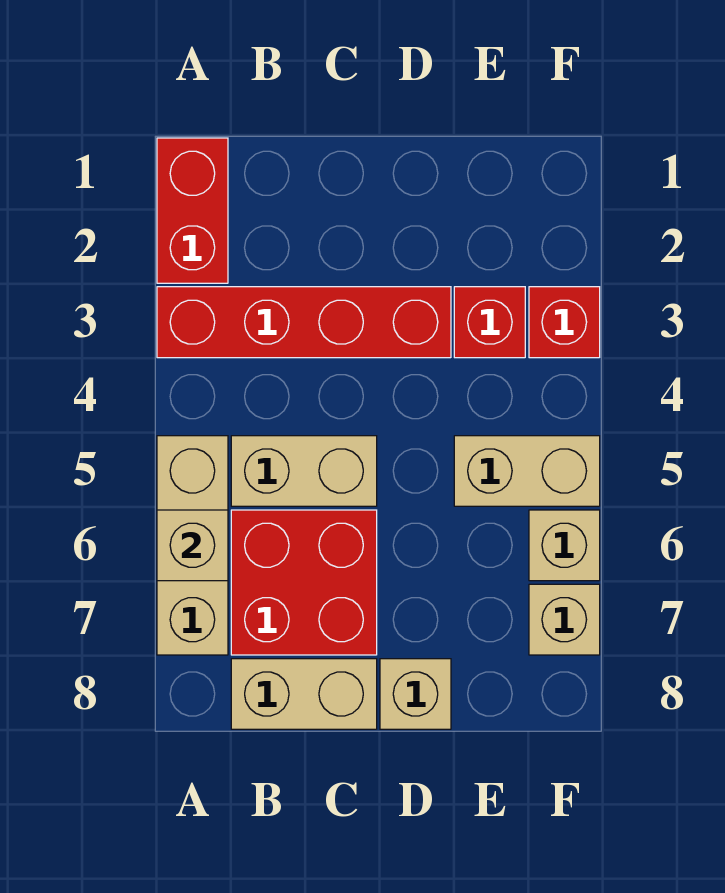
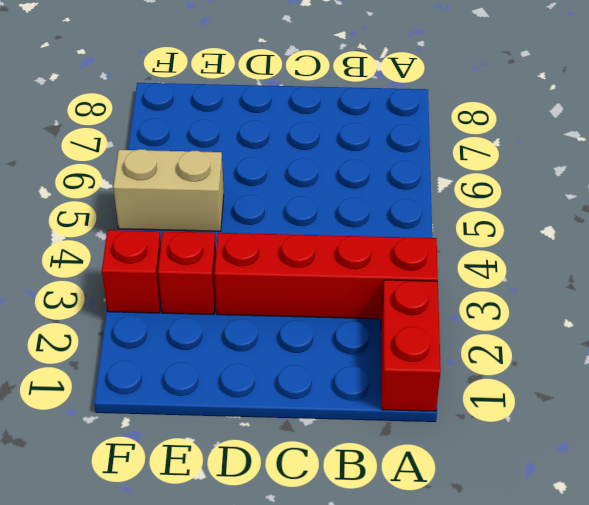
none -> tan 1x3 brick [157,436,228,655]
none -> tan 1x2 brick [231,436,377,506]
none -> red 2x2 brick [231,510,377,655]

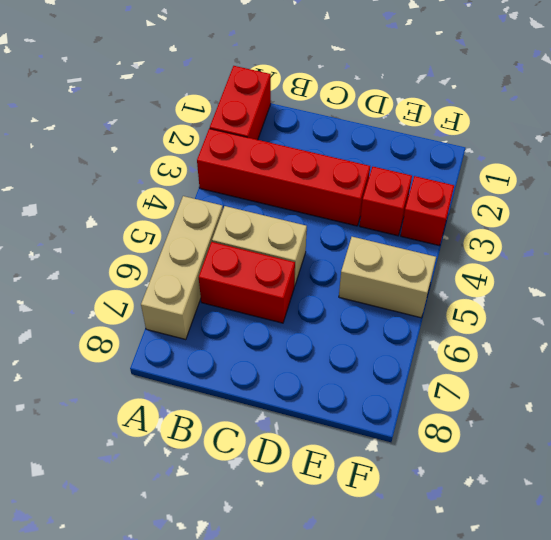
red 1x2 brick [199,242,295,323] -> red 2x2 brick [231,510,377,655]
none -> tan 1x2 brick [231,659,377,729]
none -> tan 1x1 brick [380,659,451,729]
none -> tan 1x1 brick [529,510,600,581]

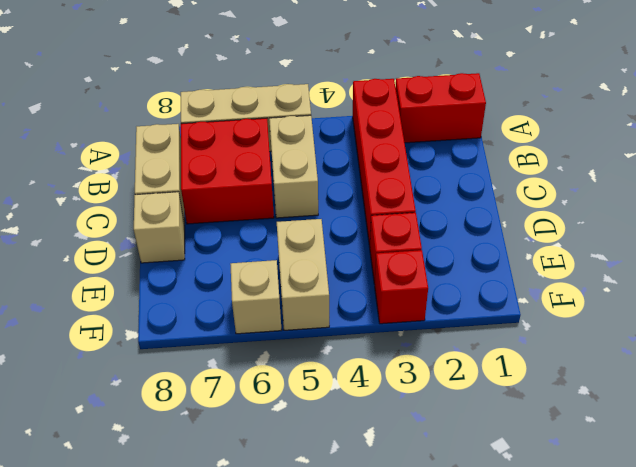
none -> tan 1x1 brick [529,584,600,655]
none -> tan 1x1 brick [157,510,228,581]

